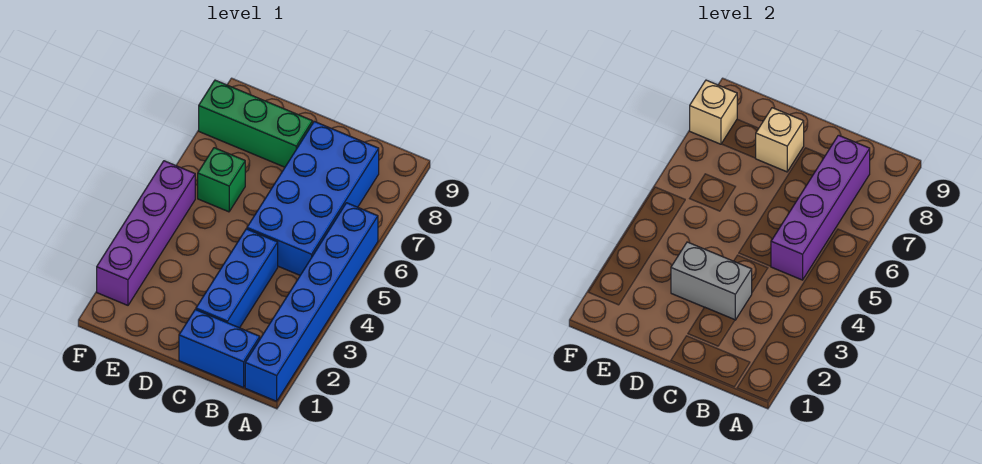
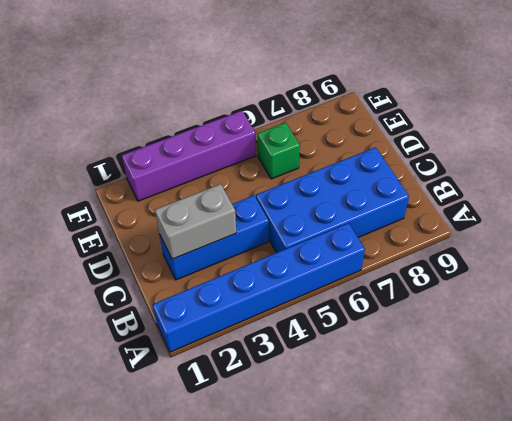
grey 1x2 brick [155,184,236,259] -> grey 1x2 brick turned to [671,242,752,320]
none -> blue 1x2 brick [179,310,260,388]
none -> green 1x3 brick [199,80,313,167]

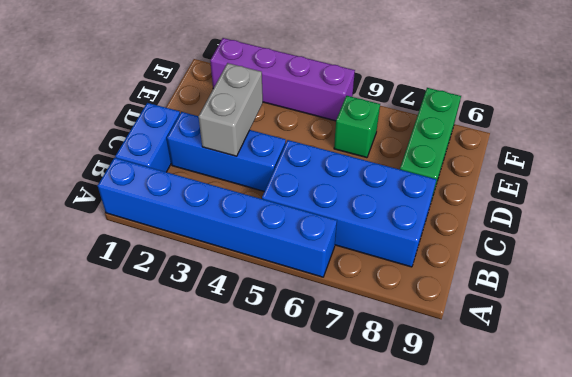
none -> purple 1x4 brick [771,135,870,280]
none -> tan 1x1 brick [756,108,804,172]

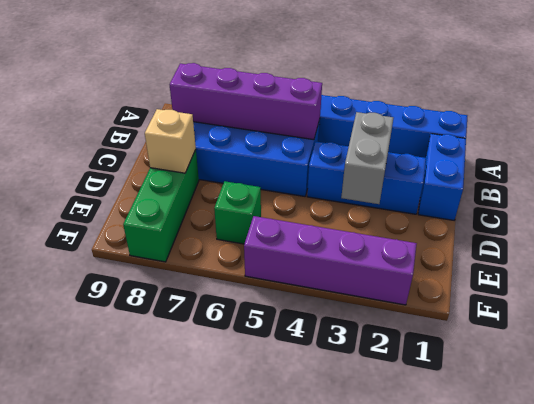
none -> tan 1x1 brick [690,80,737,144]

